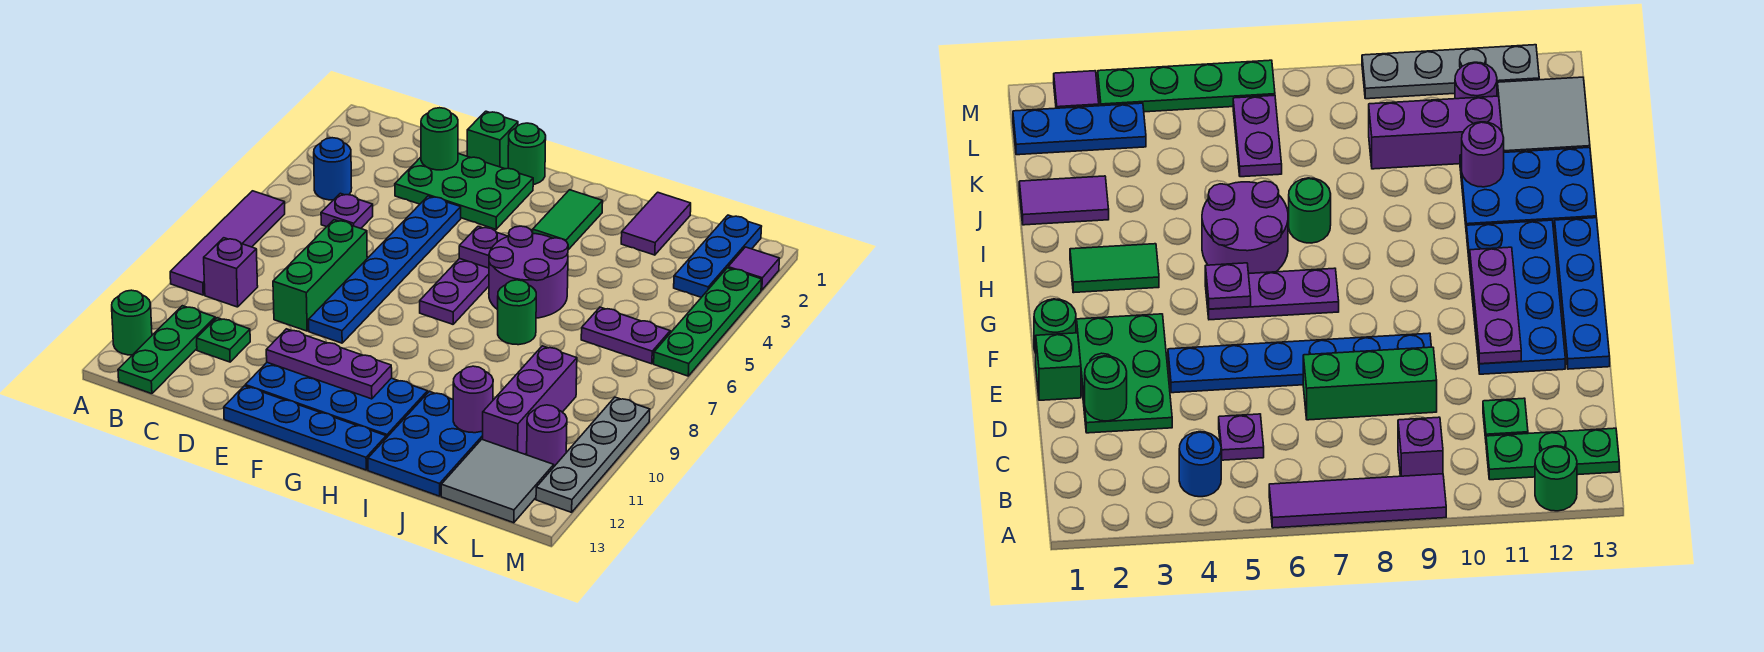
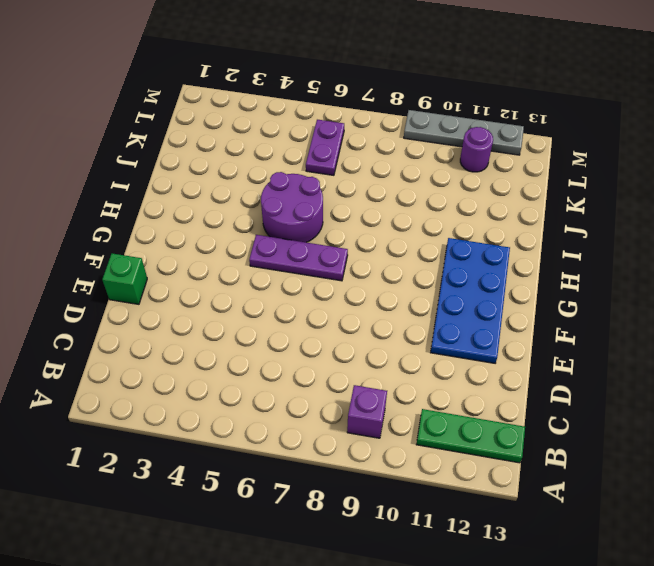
none -> purple 1x4 tile [170,191,285,295]
none -> green 1x1 round brick [112,290,152,355]
none -> blue 1x1 round brick [314,138,352,200]
none -> purple 1x1 plate [321,193,373,228]

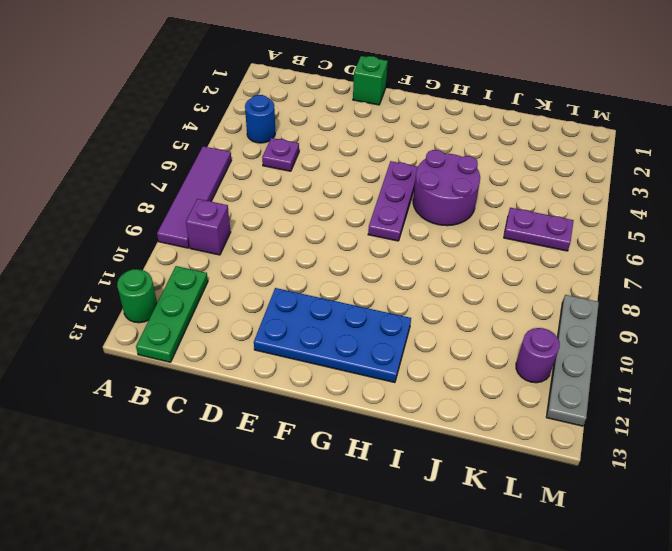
none -> green 1x1 plate [197,318,250,362]
none -> green 2x3 plate [395,154,533,229]
none -> green 1x3 brick [273,220,367,331]
none -> blue 1x6 plate [309,196,461,343]

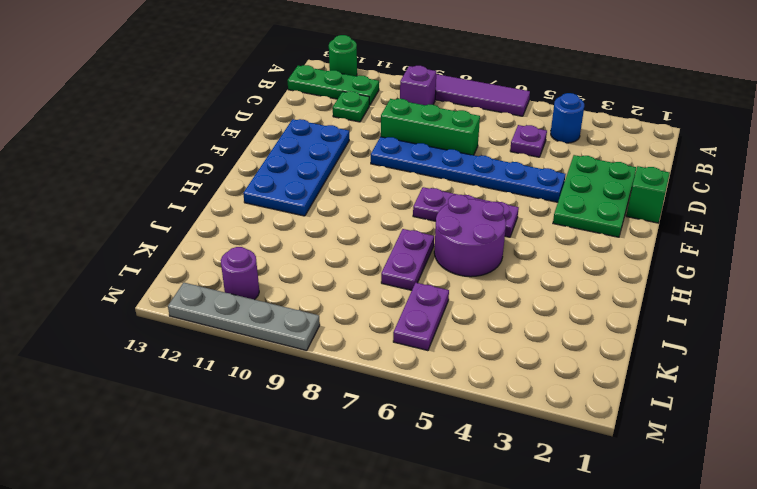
purple 1x2 plate [381,229,434,290] -> green 1x1 round brick [498,280,536,345]
none -> blue 1x4 plate [224,386,386,470]
none -> green 1x1 round brick [508,123,546,185]
none -> green 1x2 tile [533,190,603,250]
none -> blue 2x3 plate [368,391,483,496]

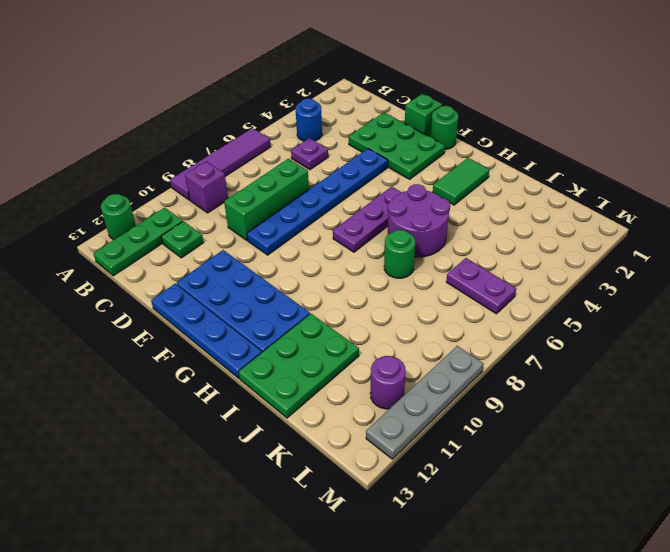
green 2x3 plate [239,314,359,418] -> blue 2x3 plate [368,391,483,496]
none -> purple 1x2 tile [621,192,691,255]
none -> purple 1x3 brick [483,346,577,454]
none -> grey 2x2 tile [441,439,554,523]
none -> blue 1x3 plate [674,215,762,297]

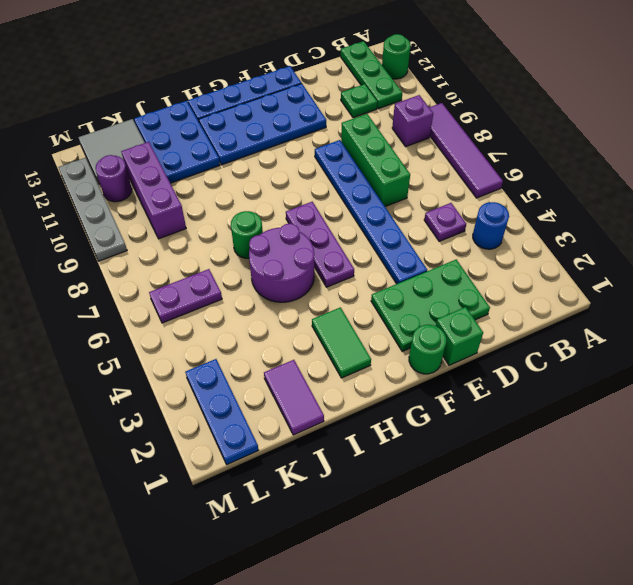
none -> purple 1x1 tile [728,247,780,290]
none -> green 1x4 plate [654,268,762,376]
none -> green 1x1 round brick [421,108,458,170]
none -> purple 1x3 plate [266,329,392,399]

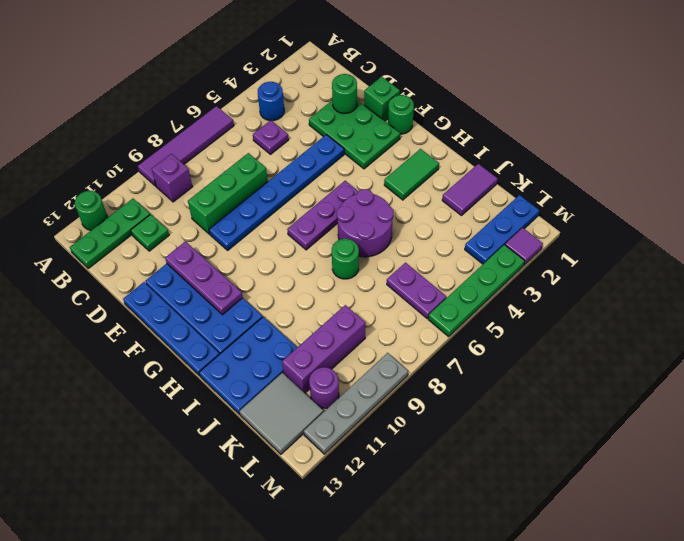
none -> purple 1x1 plate [459,226,508,268]
none -> purple 1x1 round brick [453,366,493,433]

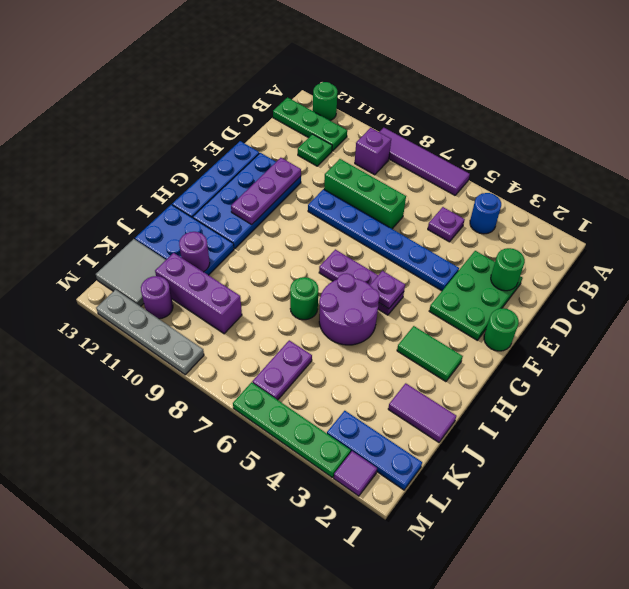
none -> green 1x1 brick [467,111,518,169]

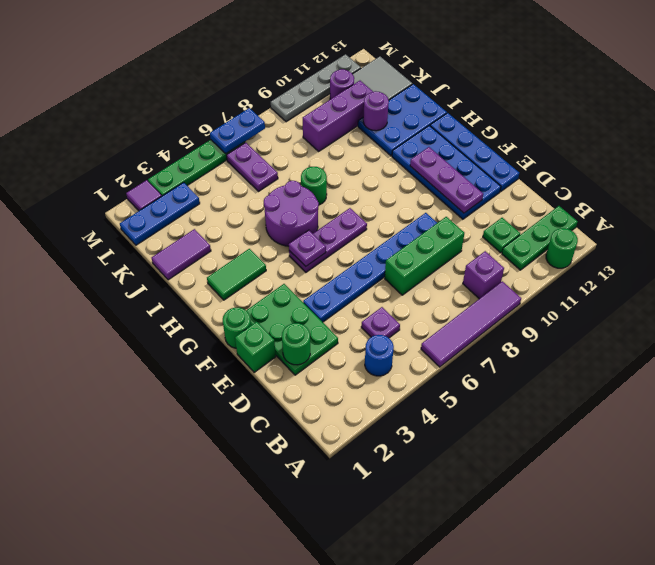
blue 1x2 plate [210,108,265,153] -> none

